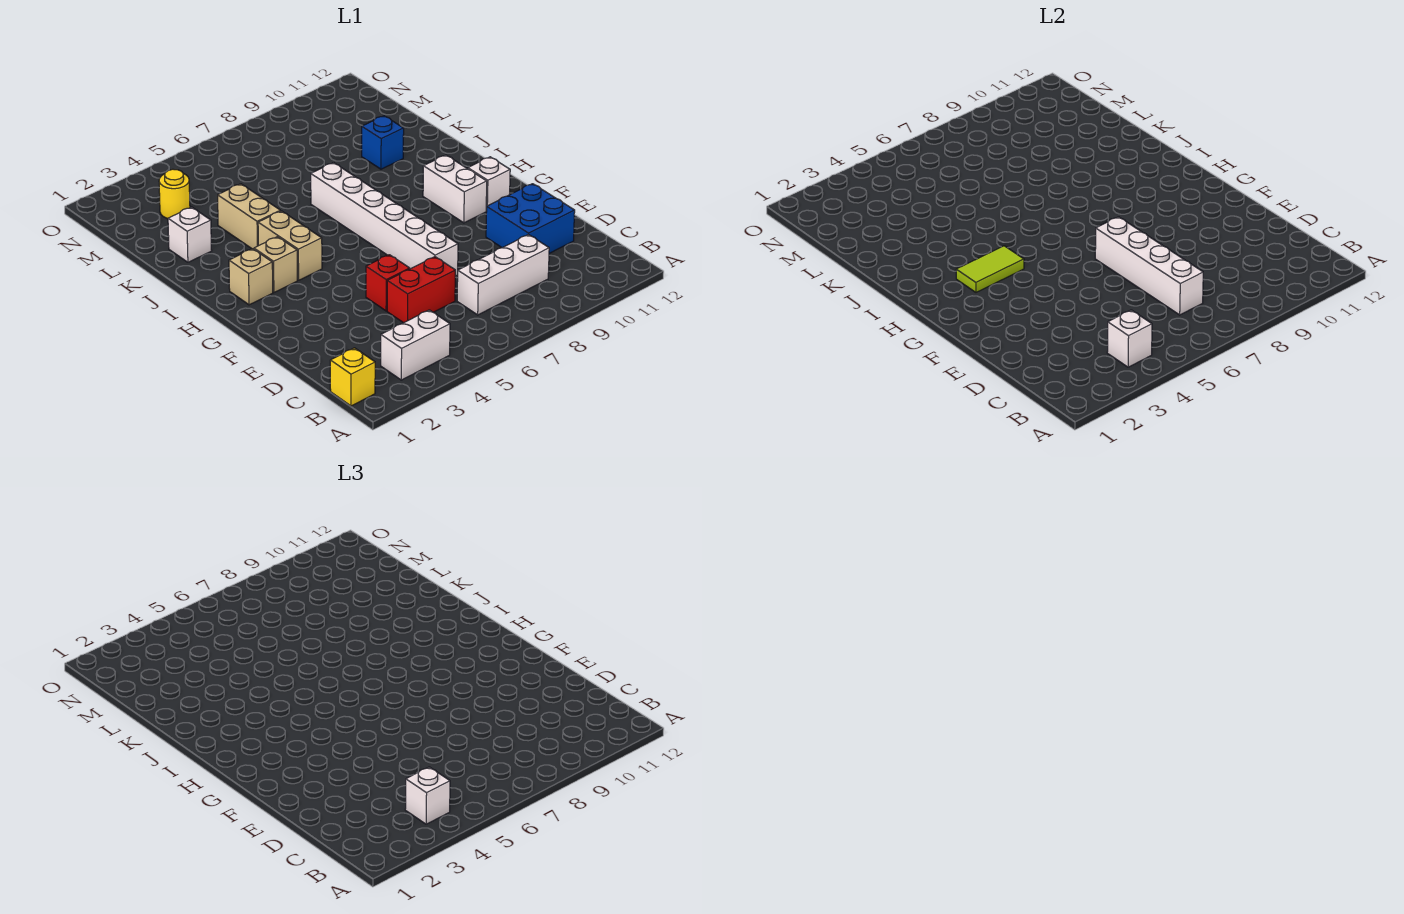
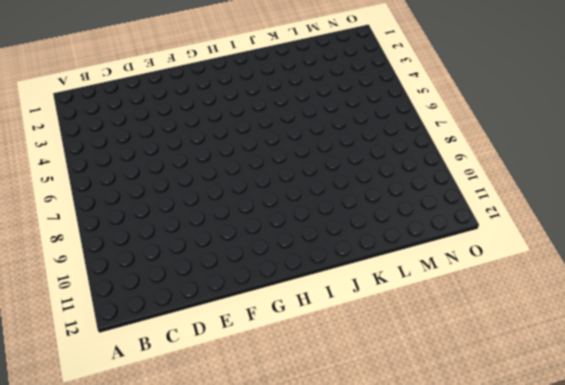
none -> yellow 1x1 brick [330,348,375,406]
none -> white 1x2 brick [381,310,450,380]
none -> white 1x3 brick [457,234,549,315]

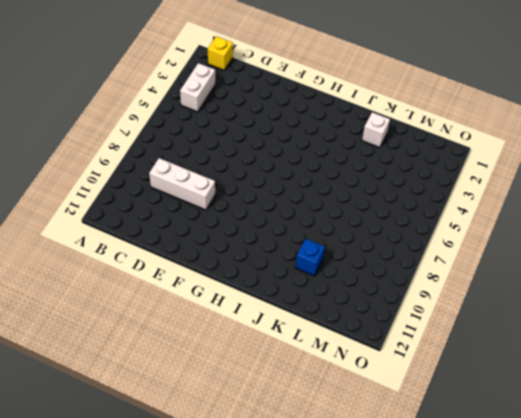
white 1x3 brick [149,158,215,210] -> white 1x3 brick turned to [457,234,549,315]
none -> red 1x2 brick [387,257,455,323]
none -> blue 2x2 brick [486,184,575,253]
none -> red 1x1 brick [366,255,410,311]

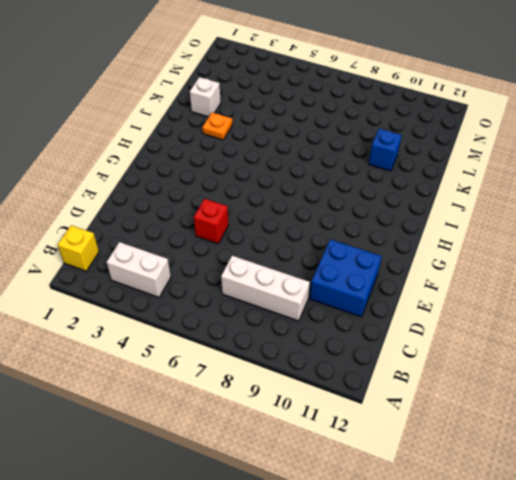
orange 1x1 plate [202,113,233,140] -> none
none -> red 1x2 brick [387,257,455,323]
none -> white 1x6 brick [311,163,458,276]
none -> white 1x2 brick [423,155,487,223]

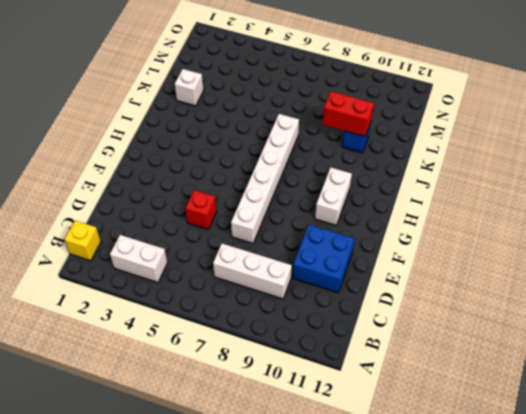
red 1x2 brick [322,91,374,136] -> red 1x2 brick moved to [387,257,455,323]
none -> white 1x1 brick [468,157,510,211]
none -> tan 1x1 brick [229,249,273,305]
none -> tan 1x1 brick [254,237,297,292]

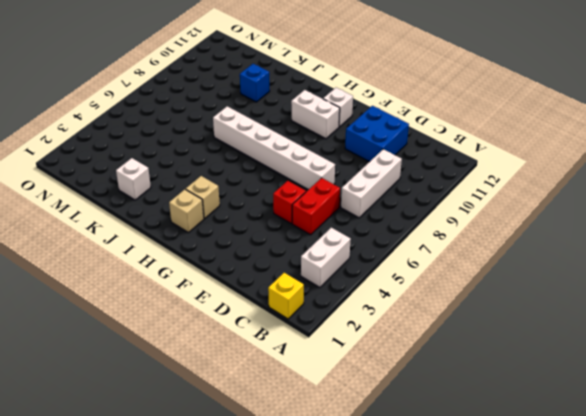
none -> tan 1x2 brick [258,211,322,280]
none -> tan 1x2 brick [218,184,280,249]
none -> yellow 1x1 round brick [159,169,190,219]

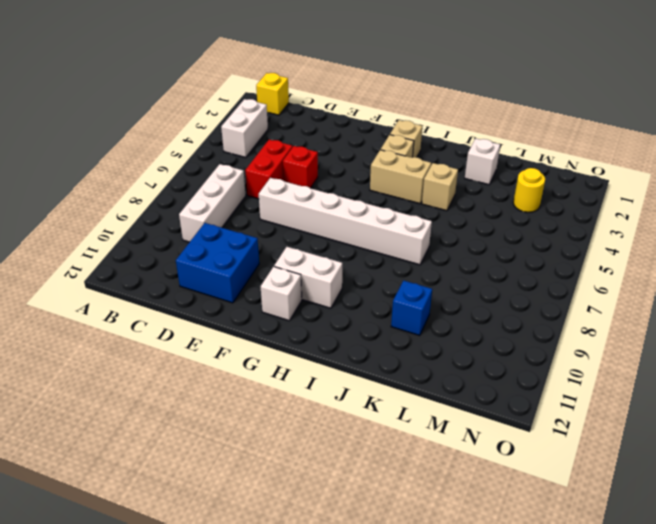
tan 1x1 brick [422,163,458,211] -> tan 1x2 brick [218,184,280,249]
none -> white 1x1 brick [1107,310,1152,367]
none -> white 1x4 brick [1095,217,1203,315]
none -> lime 1x2 tile [956,246,1024,292]

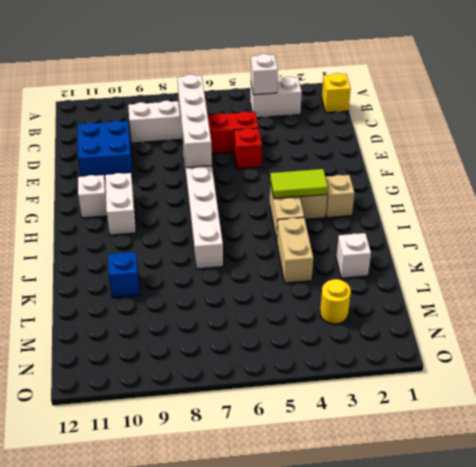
none -> white 1x1 brick [405,767,450,824]

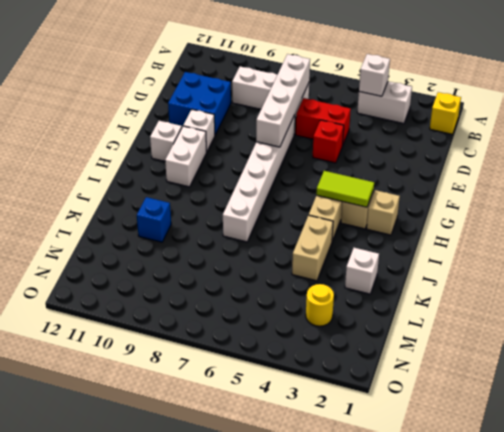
white 1x1 brick [183,110,215,152] -> white 1x1 brick moved to [405,767,450,824]

